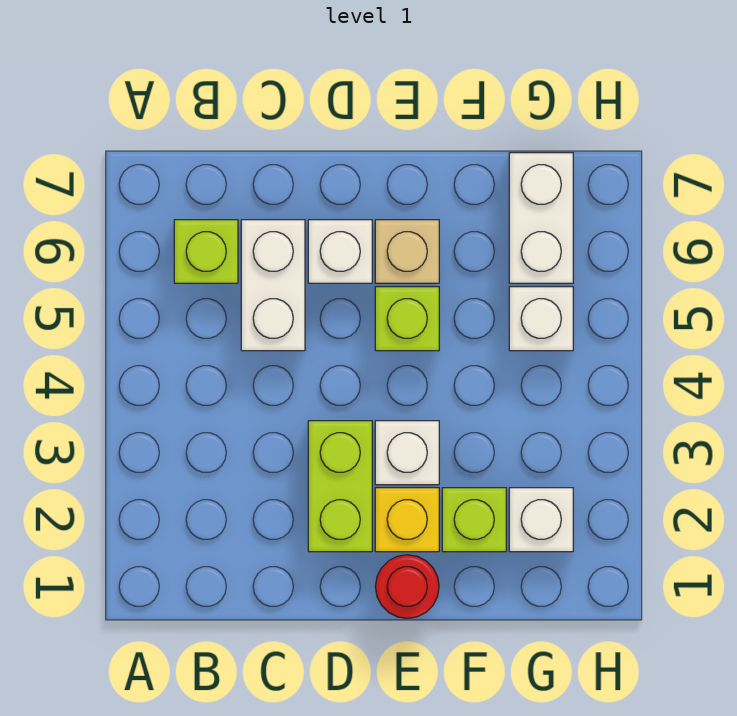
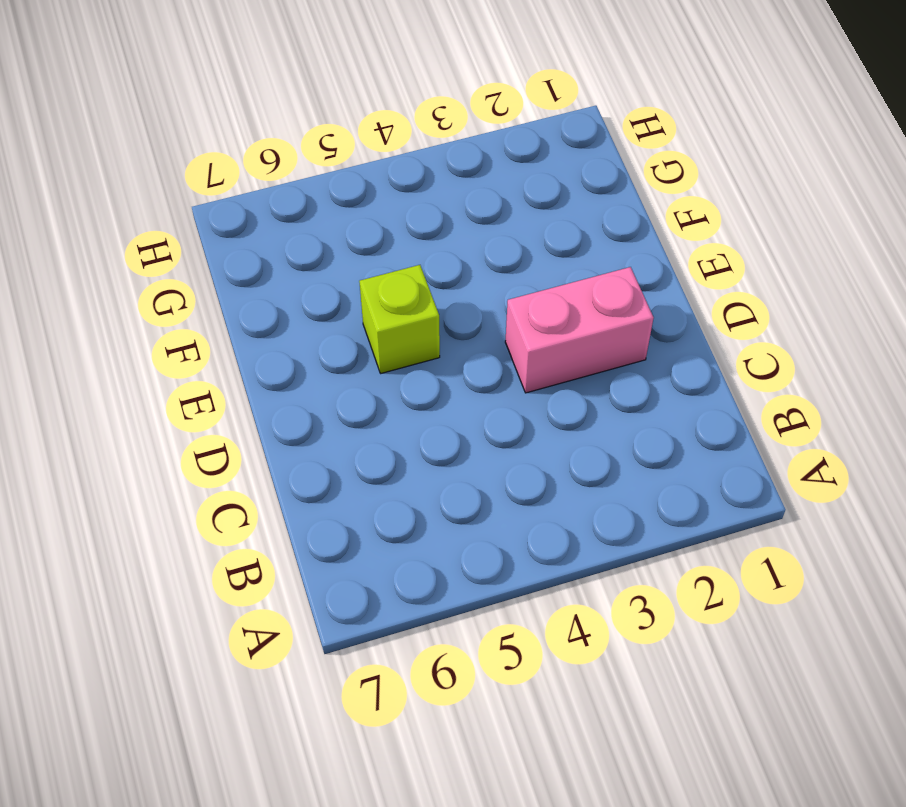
pink 1x2 brick [505,267,654,393] -> lime 1x2 brick [308,421,372,552]
none -> lime 1x1 brick [174,220,238,283]
none -> white 1x2 brick [241,220,305,351]
none -> white 1x1 brick [308,220,372,283]

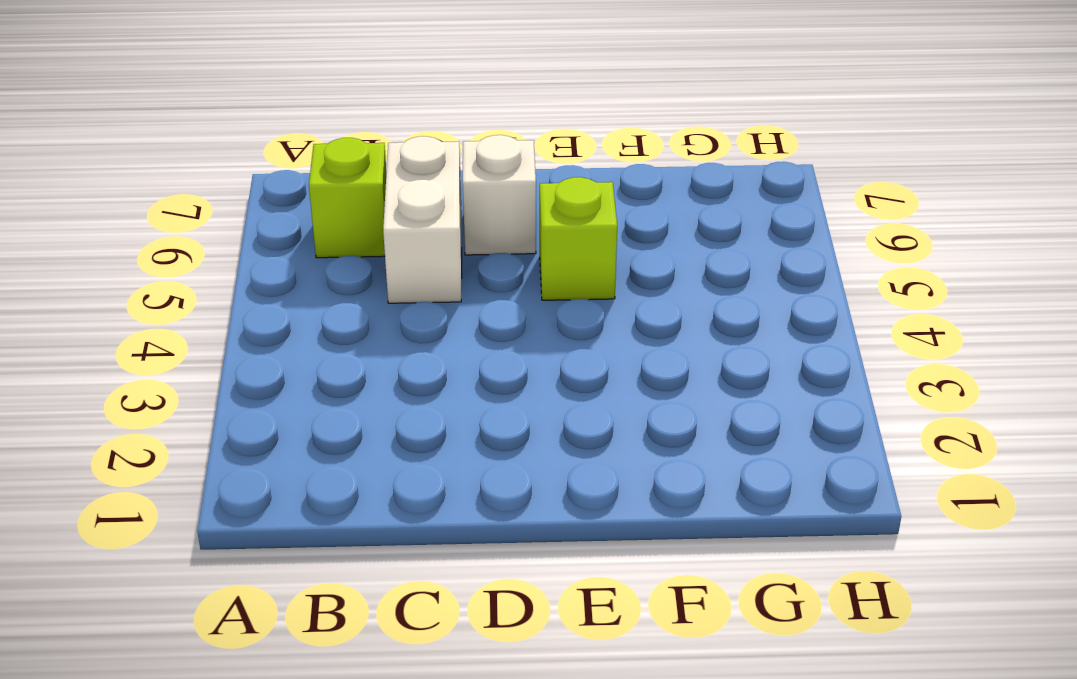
none -> lime 1x2 brick [308,421,372,552]
none -> red 1x1 round brick [375,555,439,618]
none -> yellow 1x1 brick [375,488,439,552]

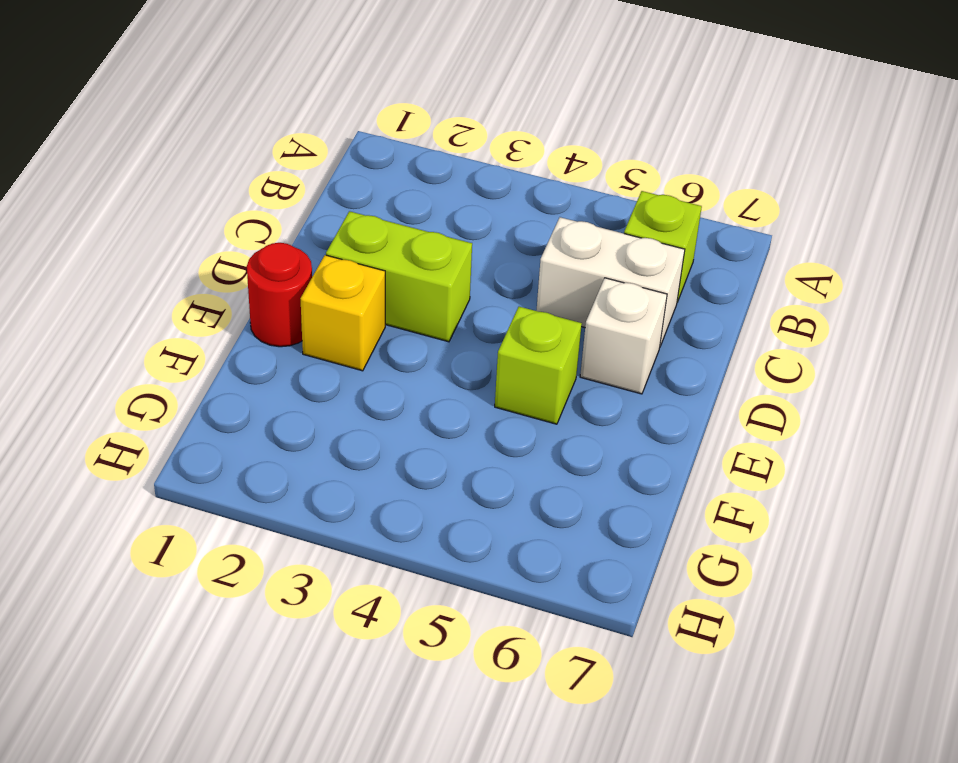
none -> white 1x1 brick [375,421,439,485]
none -> tan 1x1 brick [375,220,439,283]
none -> lime 1x1 brick [442,488,506,552]

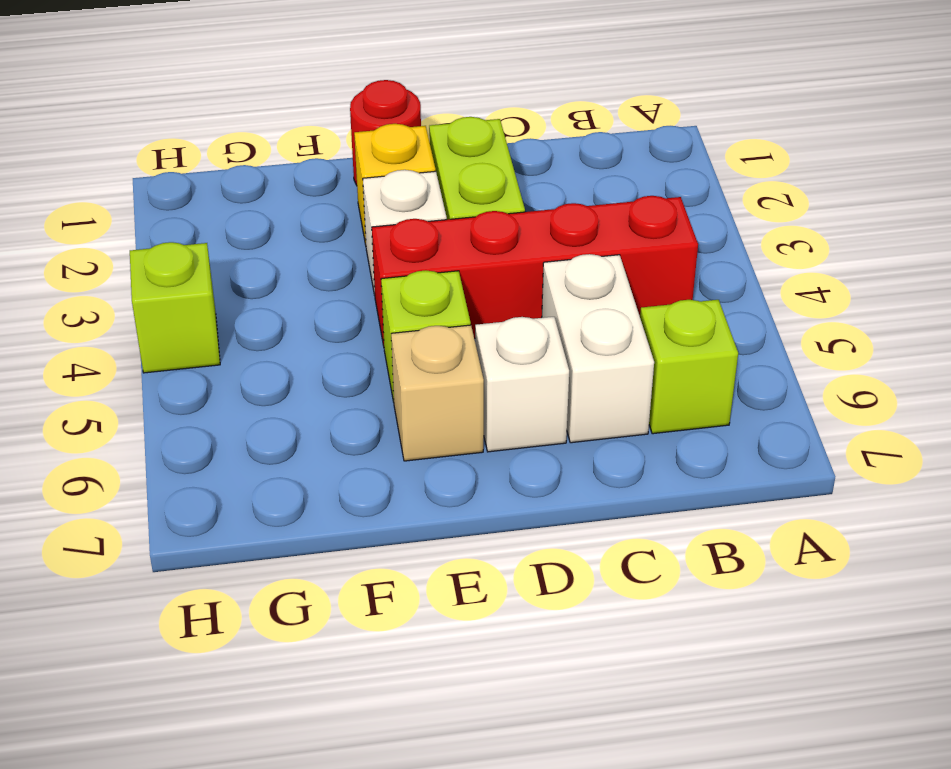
red 1x4 brick [372,196,698,346] -> none
lime 1x1 brick [130,242,220,373] -> lime 1x1 brick moved to [442,488,506,552]
none -> white 1x1 brick [509,488,573,552]
none -> white 1x1 brick [509,287,573,351]
none -> white 1x2 brick [509,153,573,283]

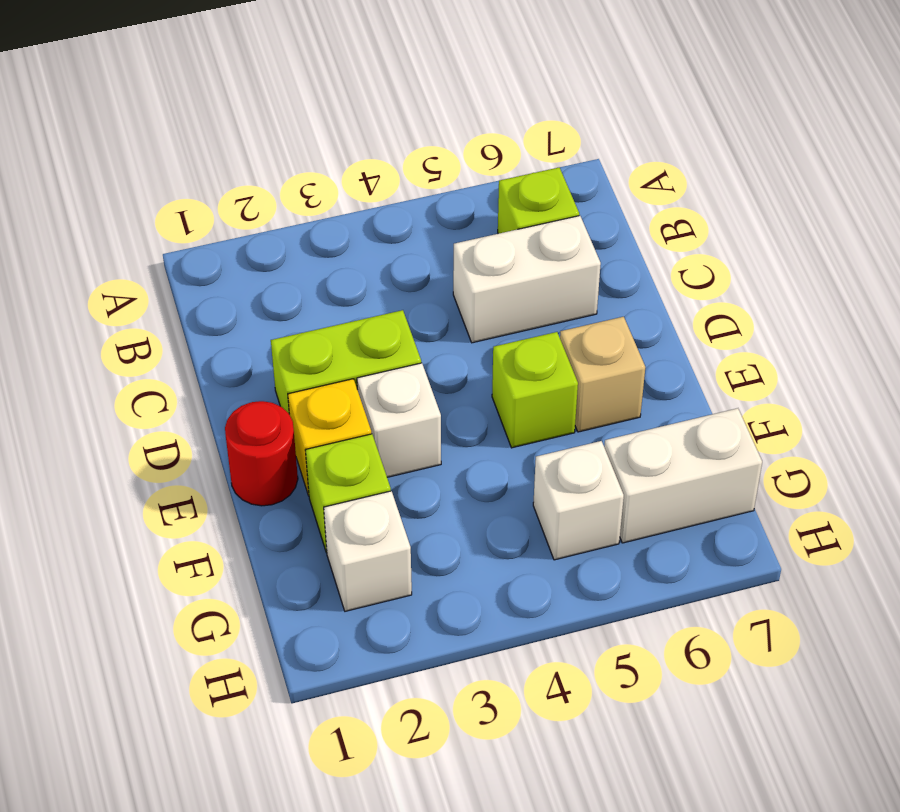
none -> white 1x1 brick [308,220,372,283]

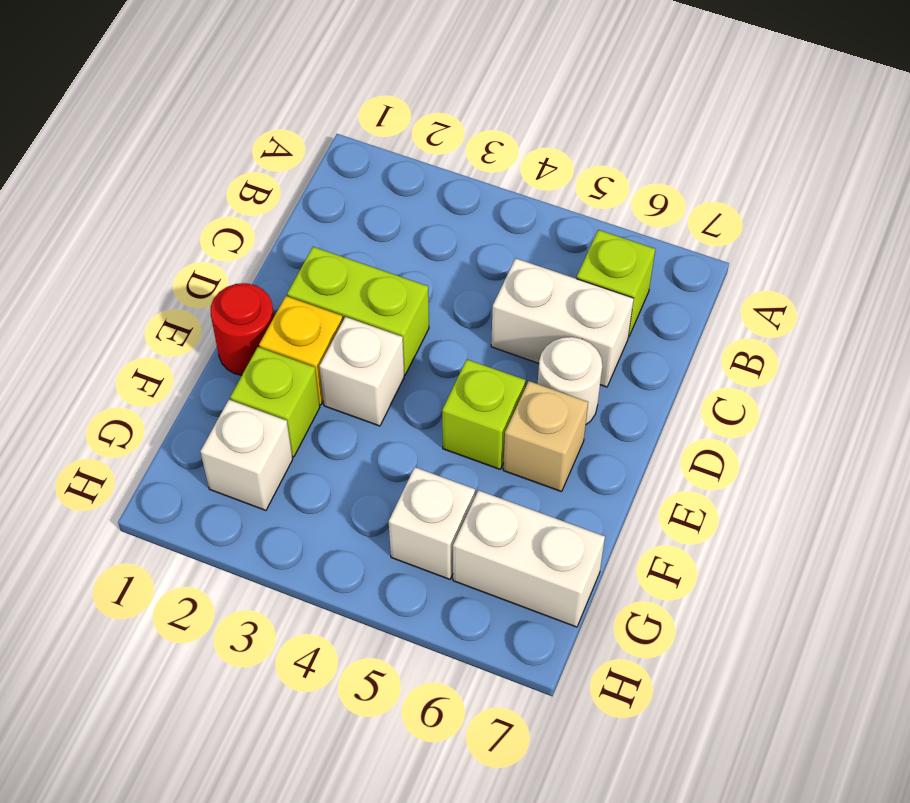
white 1x1 round brick [538,337,602,424] -> white 1x1 brick [308,220,372,283]

